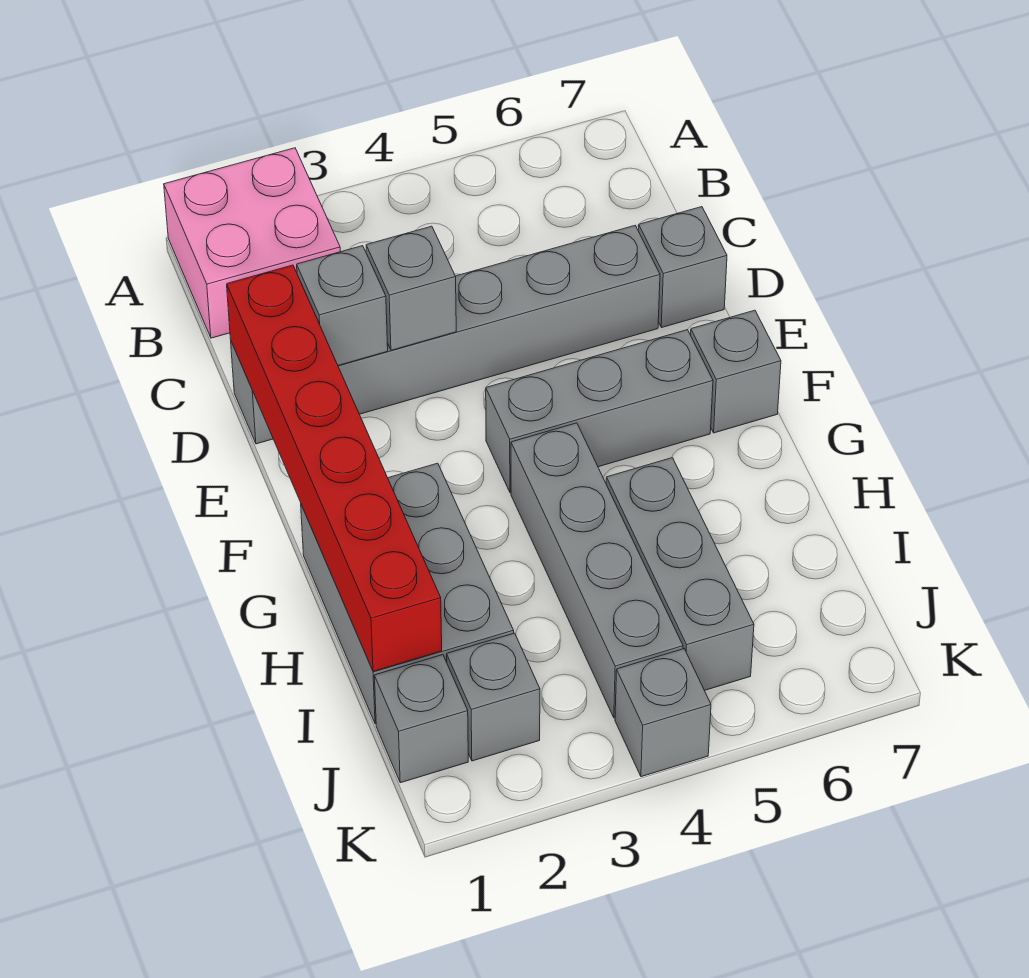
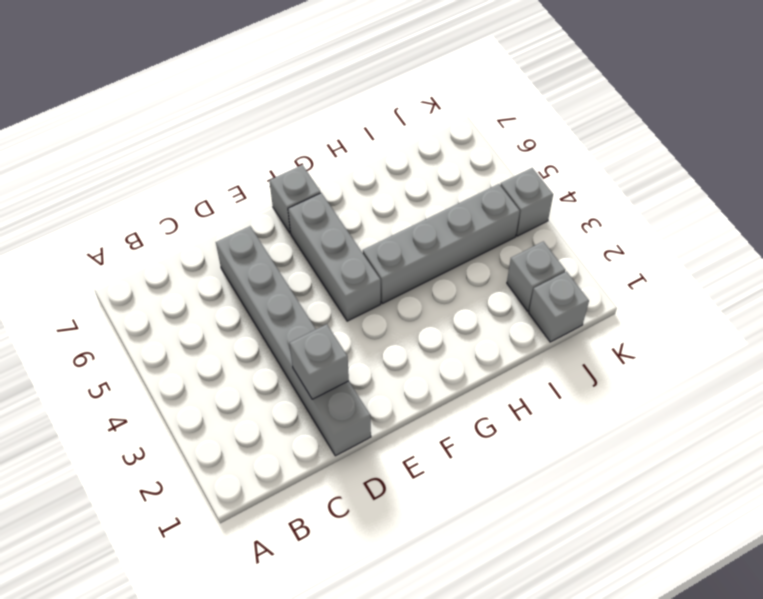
none -> pink 2x2 brick [164,148,340,338]
none -> grey 1x1 brick [638,207,727,328]
none -> grey 2x3 brick [301,463,514,724]

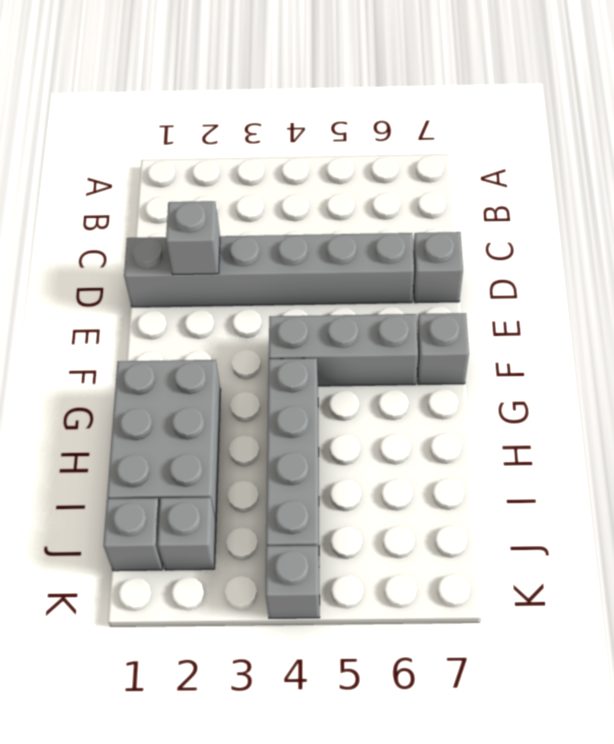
none -> pink 2x2 brick [164,148,340,338]
none -> grey 1x3 brick [606,458,754,690]
none -> red 1x6 brick [227,265,442,672]

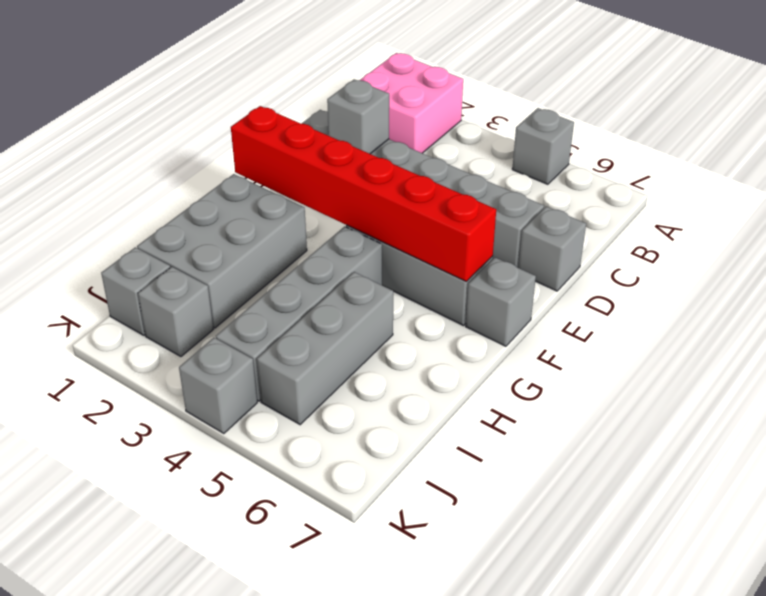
grey 1x1 brick [512,108,574,184] -> grey 1x1 brick moved to [366,226,456,350]
red 1x6 brick [231,106,496,281] -> red 1x6 brick turned to [227,265,442,672]

